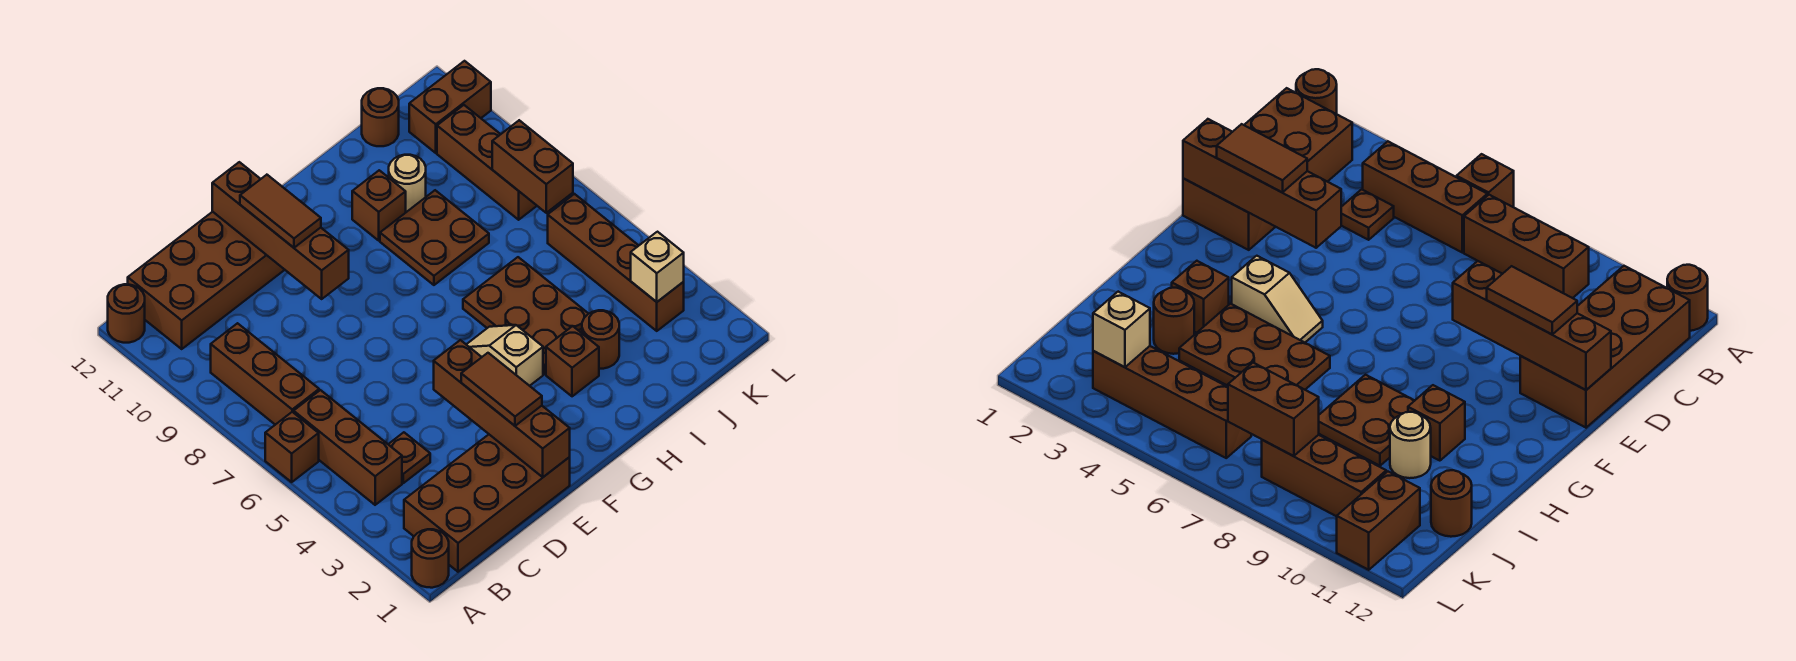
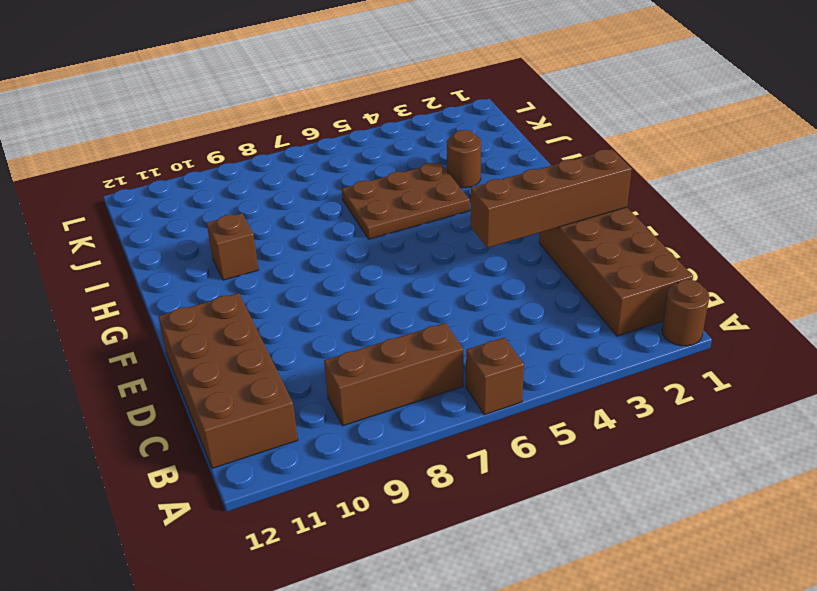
none -> brown 1x1 round brick [108,284,145,343]
none -> brown 1x3 brick [294,390,402,505]
none -> brown 1x1 plate [388,432,430,483]

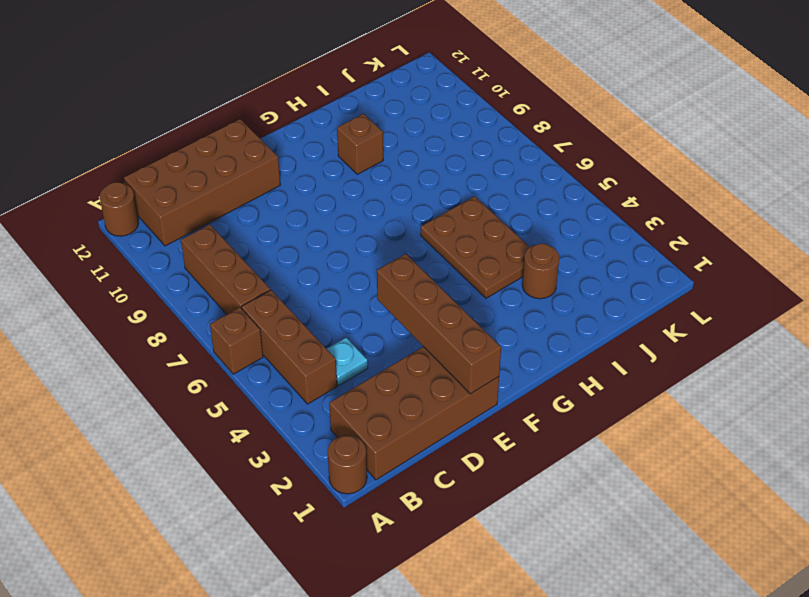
cyan 1x1 plate [327,338,368,385] -> brown 1x1 plate [388,432,430,483]
none -> tan 1x2 slope [466,325,543,386]
none -> brown 1x1 brick [546,326,599,396]
none -> brown 2x2 plate [380,190,489,285]

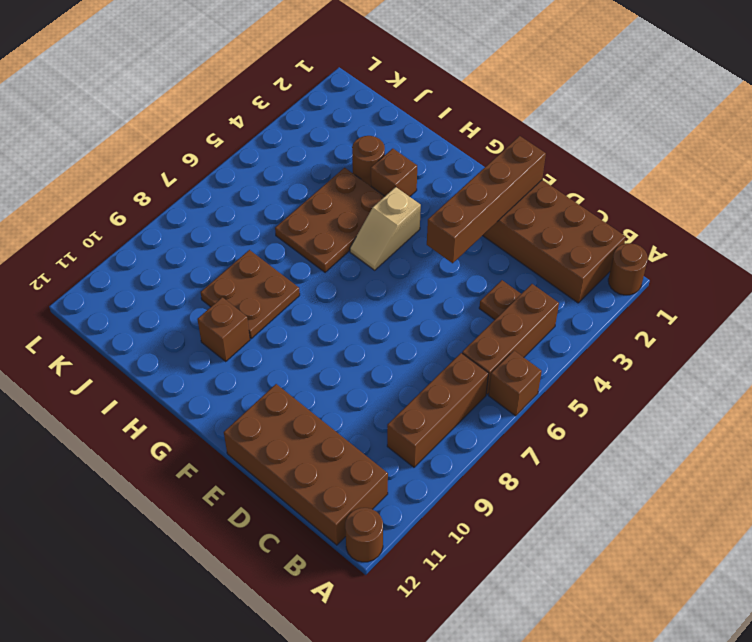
none -> tan 1x1 round brick [389,155,426,212]
none -> brown 1x1 round brick [362,88,399,146]
none -> brown 1x4 brick [548,194,684,331]

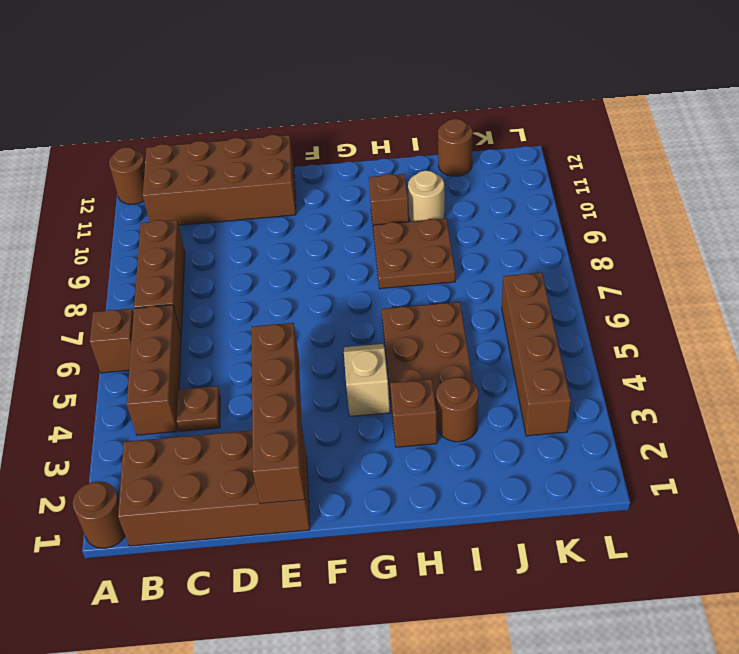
none -> brown 1x3 brick [437,105,537,220]
none -> brown 1x2 brick [409,61,491,153]
none -> brown 1x4 brick [212,162,349,299]

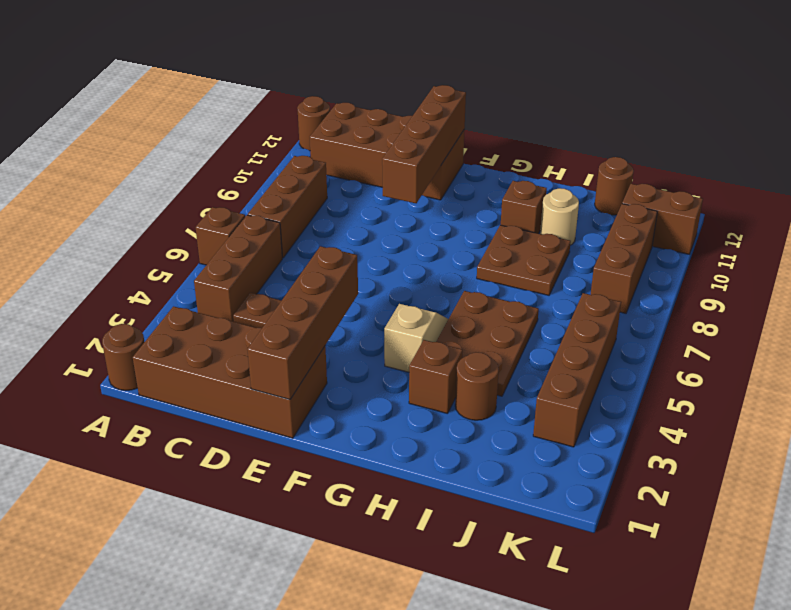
none -> tan 1x1 brick [631,232,684,302]
none -> brown 1x2 brick [492,120,573,213]
none -> brown 1x2 tile [461,353,542,426]

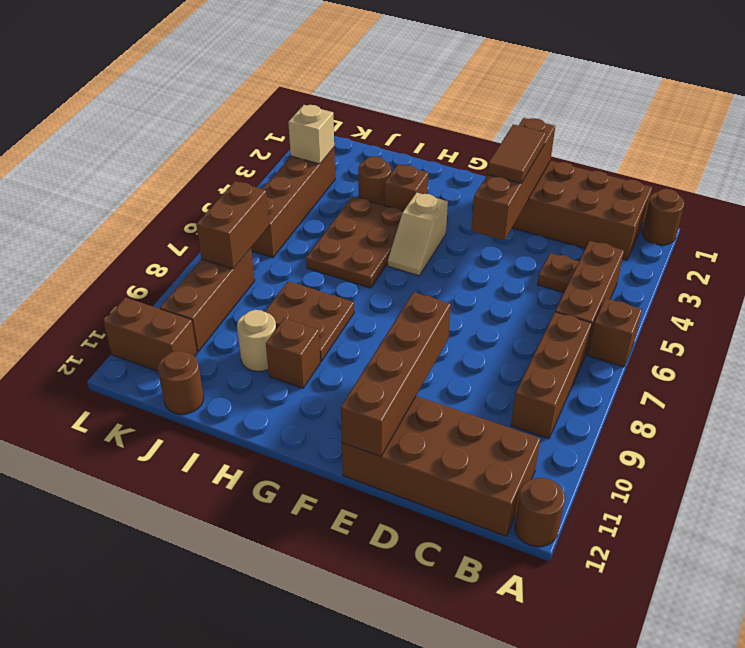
none -> brown 1x2 tile [240,175,321,248]

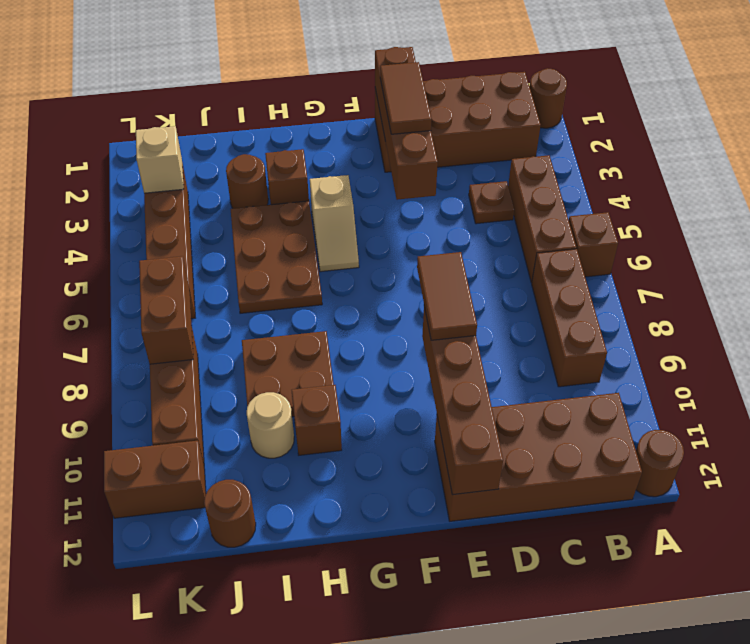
brown 1x2 tile [417,252,477,340] -> brown 1x2 tile moved to [240,175,321,248]

